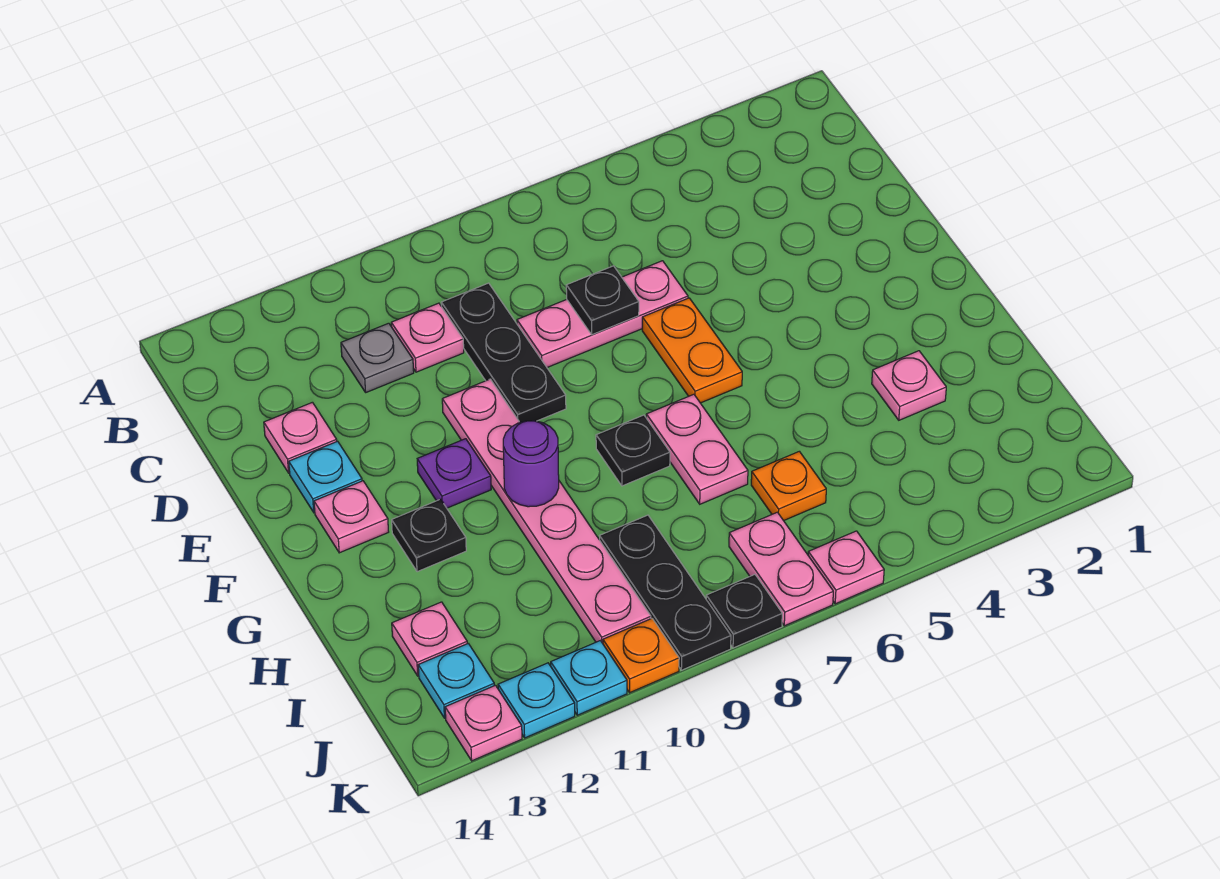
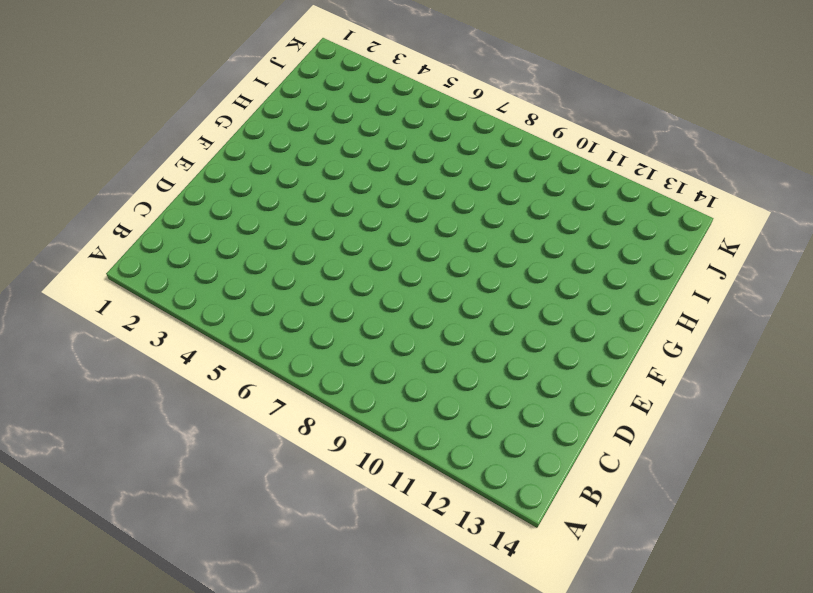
none -> black 1x3 plate [441,283,566,422]
none -> pink 1x1 plate [391,303,464,372]
none -> grey 1x1 plate [341,323,414,392]

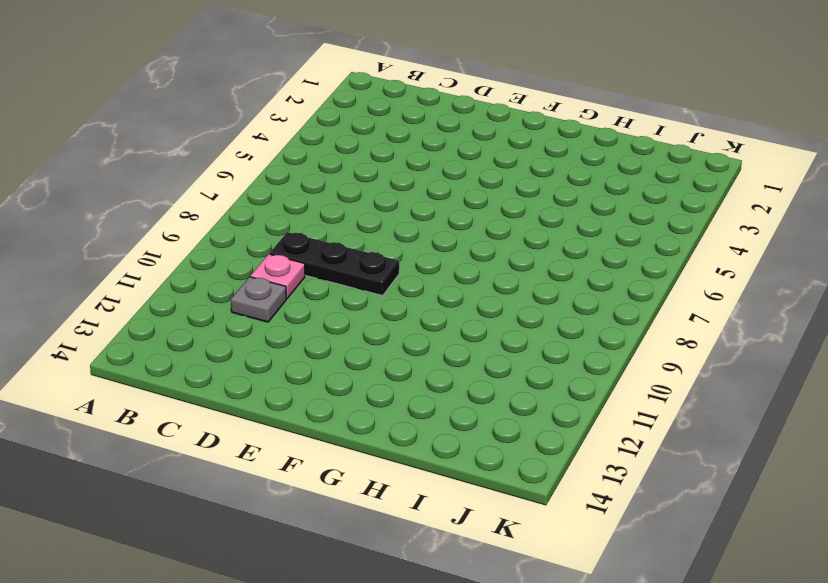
none -> pink 1x3 plate [517,261,688,367]
none -> pink 1x1 plate [264,402,337,473]
none -> orange 1x2 plate [642,298,742,403]

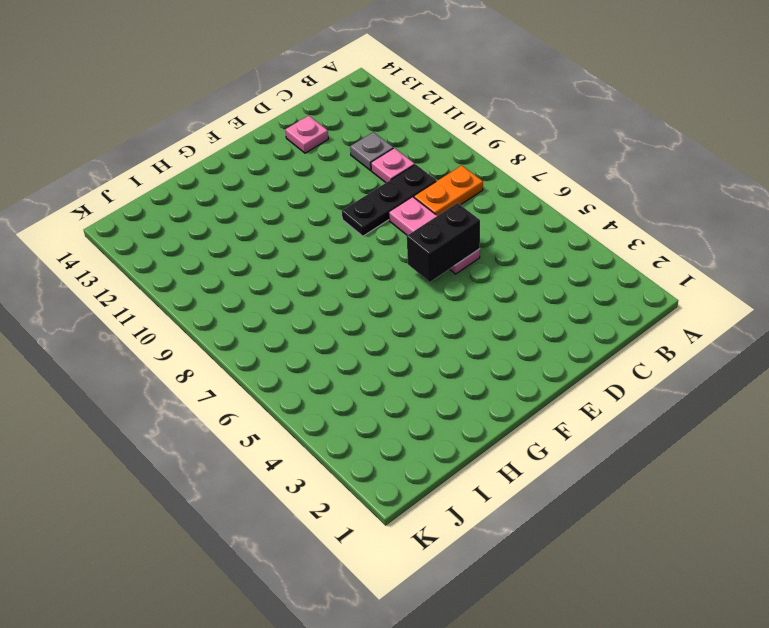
orange 1x2 plate [414,165,483,216] -> orange 1x2 plate moved to [642,298,742,403]
black 1x2 brick [407,203,480,282] -> none
none -> pink 1x6 plate [442,379,651,643]
none -> cyan 1x1 plate [289,441,362,513]
none -> purple 1x1 plate [417,439,491,508]

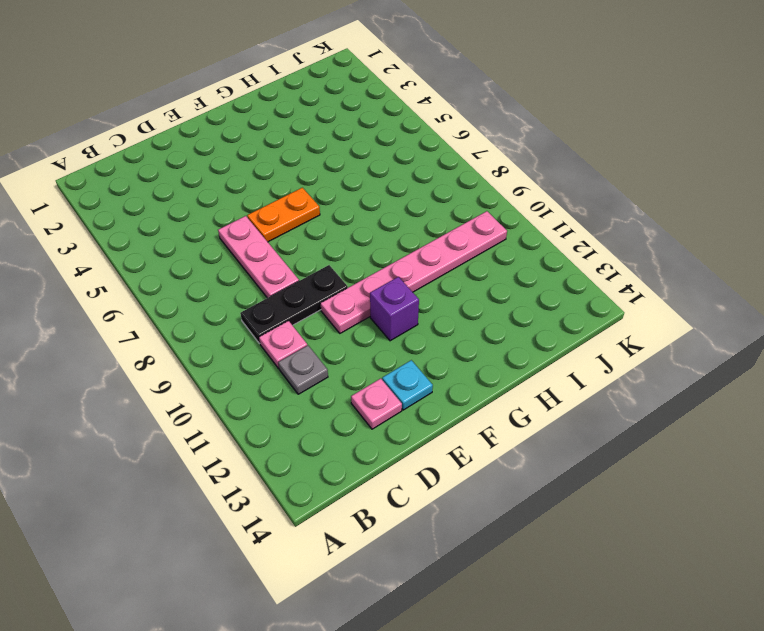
purple 1x1 brick [370,277,419,341] -> purple 1x1 plate [417,439,491,508]
none -> pink 1x1 plate [314,481,389,553]
none -> pink 1x2 plate [646,394,748,504]
none -> black 1x1 plate [596,415,670,486]

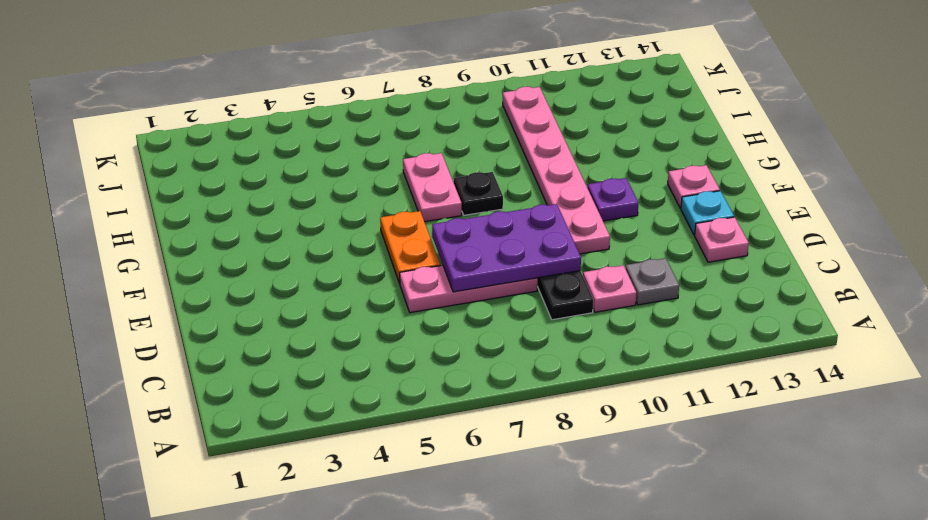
purple 2x3 plate [432,204,581,292] -> black 1x1 plate [566,266,639,335]
none -> black 1x1 plate [392,499,466,572]
none -> pink 1x1 plate [872,351,946,420]
none -> orange 1x1 plate [751,451,826,521]

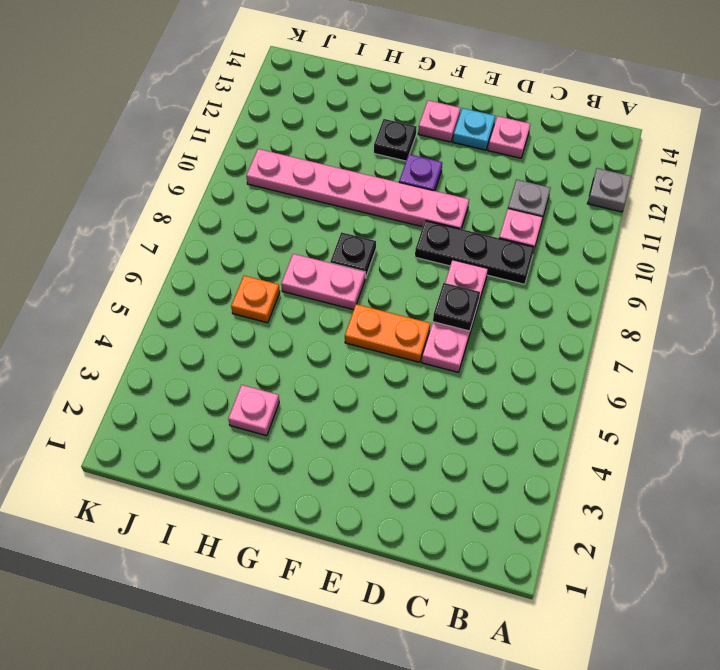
grey 1x1 plate [587,168,631,212] -> none
none -> black 1x3 plate [600,515,731,670]
none -> pink 1x1 plate [392,602,467,676]
none -> pink 1x2 plate [729,512,833,626]

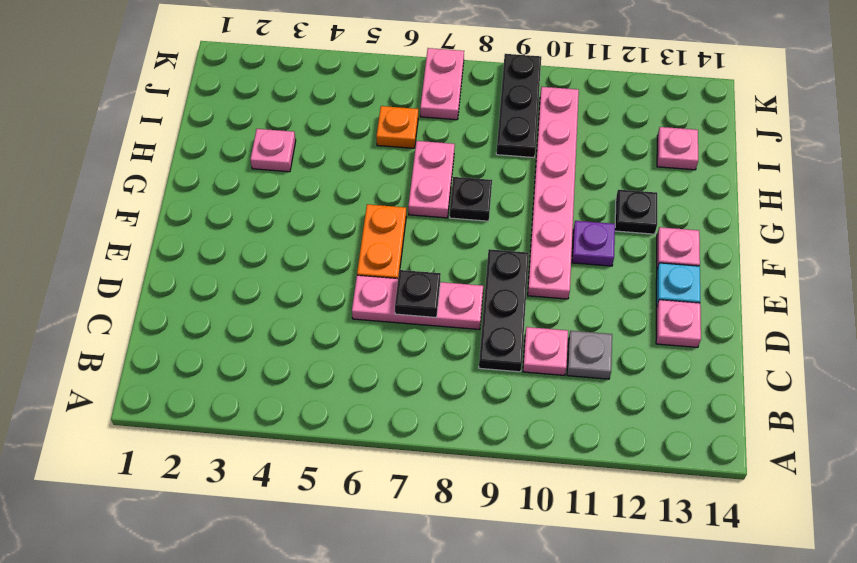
none -> cyan 1x1 plate [418,644,494,718]
none -> pink 1x1 plate [808,531,884,604]
none -> black 1x1 plate [706,575,782,648]

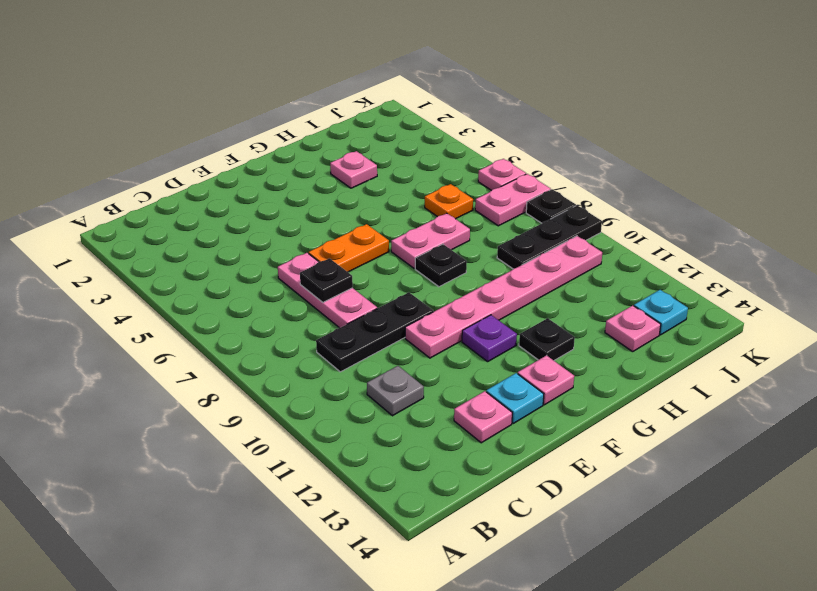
none -> pink 1x1 plate [391,303,464,372]
none -> orange 1x1 plate [603,619,679,693]
none -> cyan 1x1 plate [551,641,627,715]

